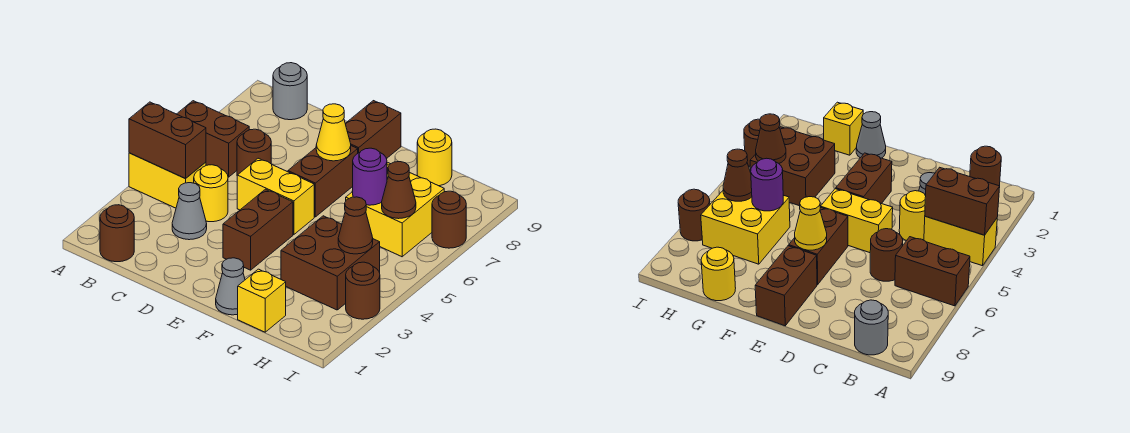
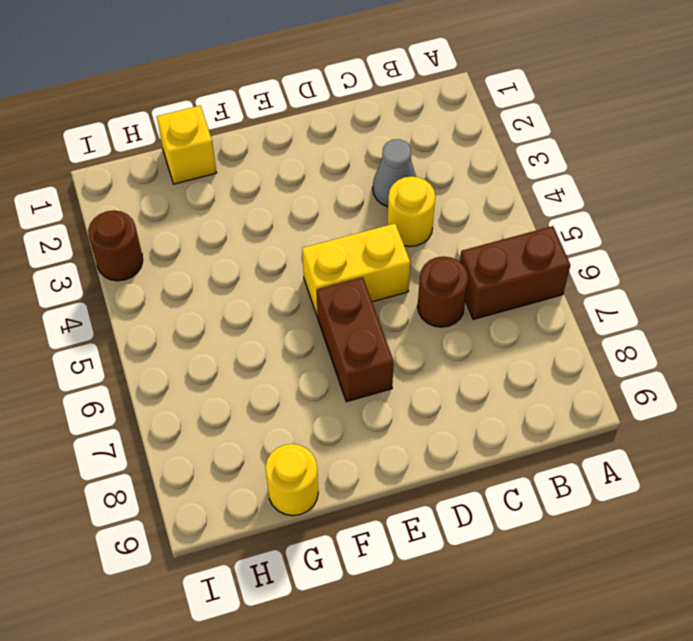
none -> yellow 1x2 brick [129,153,206,208]
none -> brown 1x1 round brick [100,205,134,262]
none -> grey 1x1 round brick [273,63,307,120]

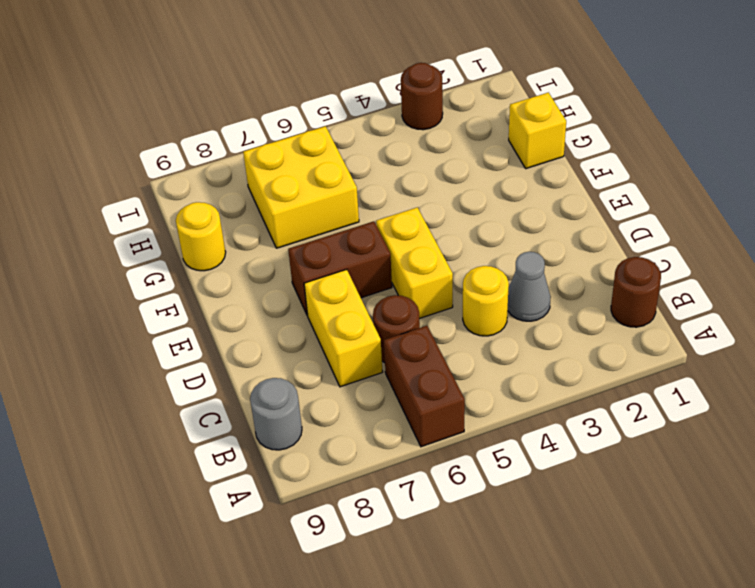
yellow 1x2 brick [304,269,383,387] -> yellow 1x2 brick moved to [129,153,206,208]
none -> brown 1x2 brick [223,189,293,270]
none -> brown 1x2 brick [345,101,401,159]
none -> grey 1x1 cone [216,258,245,315]

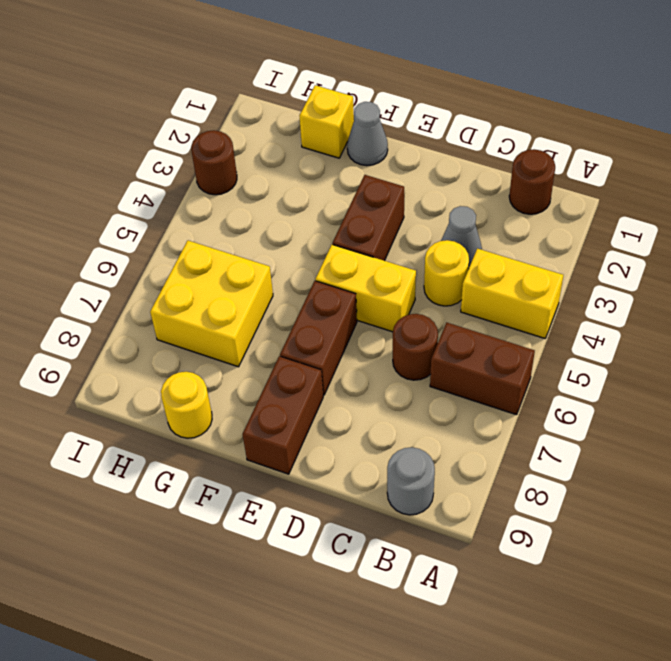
none -> brown 2x2 brick [281,216,380,310]
none -> brown 1x1 round brick [432,191,466,248]
none -> brown 1x2 brick [129,102,206,179]

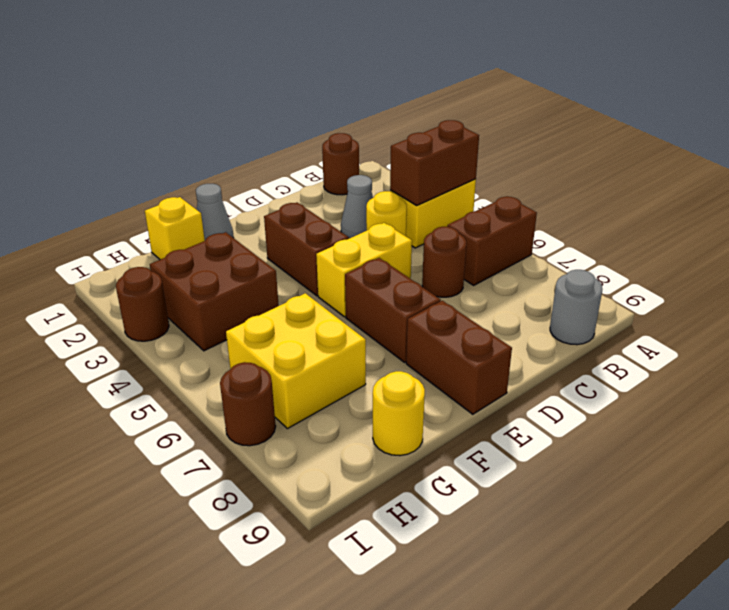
none -> yellow 1x1 cone [316,104,351,161]
none -> purple 1x1 round brick [353,148,387,205]
none -> brown 1x1 cone [338,197,373,254]

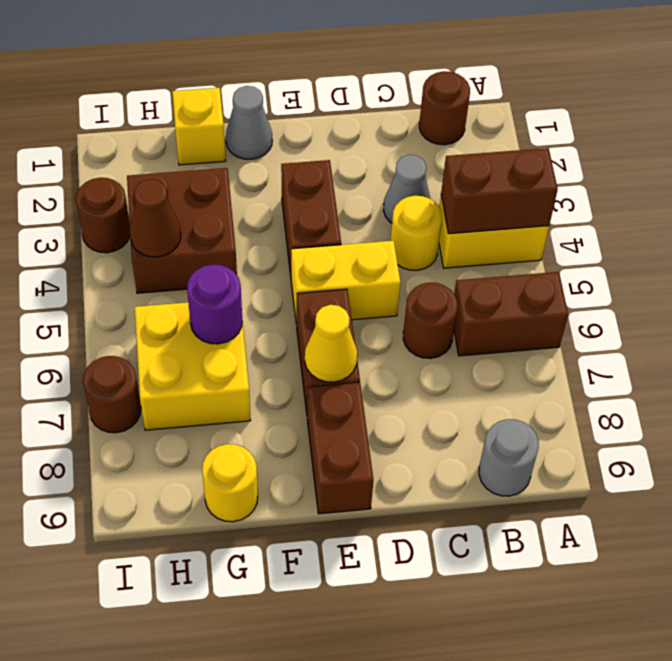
none -> brown 1x1 cone [382,162,416,219]

